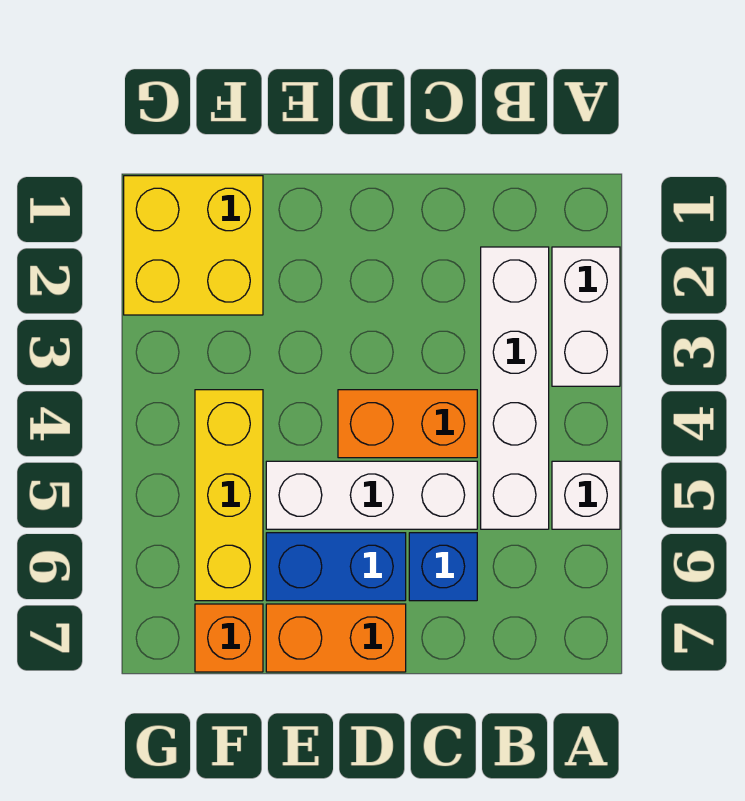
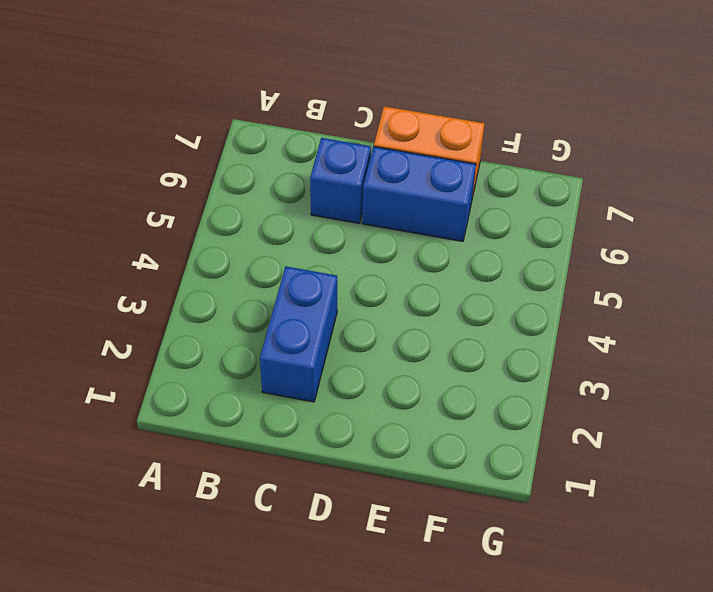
blue 1x2 brick [260,266,337,402] -> none
none -> white 1x2 brick [552,247,620,386]
none -> white 1x1 brick [552,461,620,529]

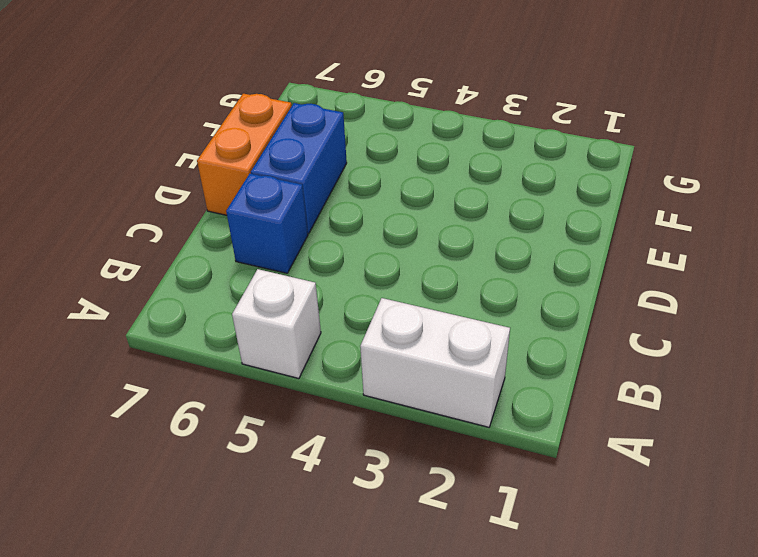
none -> white 1x4 brick [481,247,549,529]
none -> orange 1x2 brick [338,390,477,458]

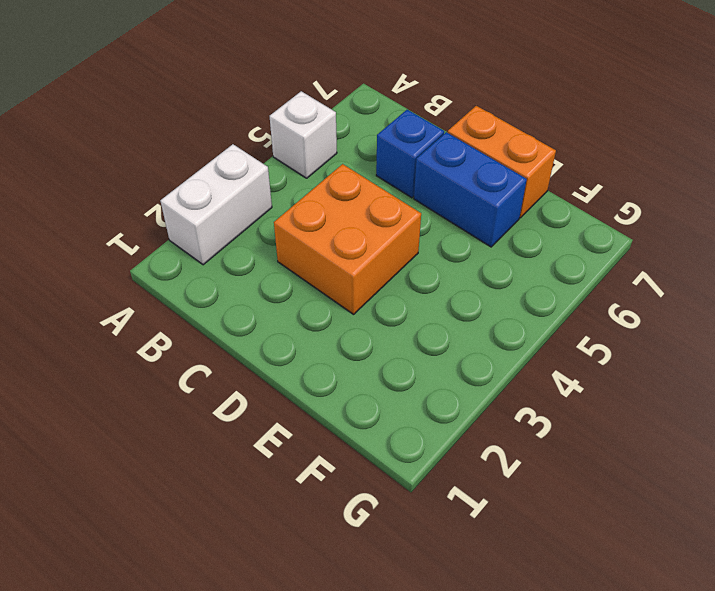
orange 2x2 brick [274,164,421,314] -> orange 1x2 brick [338,390,477,458]
none -> white 1x4 brick [481,247,549,529]
none -> white 1x3 brick [266,461,477,529]

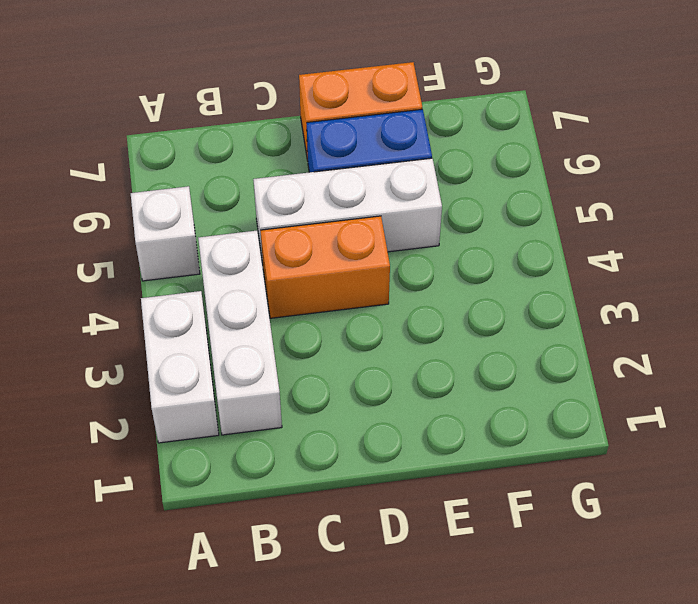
white 1x3 brick [198,231,282,435] -> white 1x4 brick [481,247,549,529]
none -> blue 1x1 brick [409,533,477,601]
none -> yellow 2x2 brick [124,176,263,315]

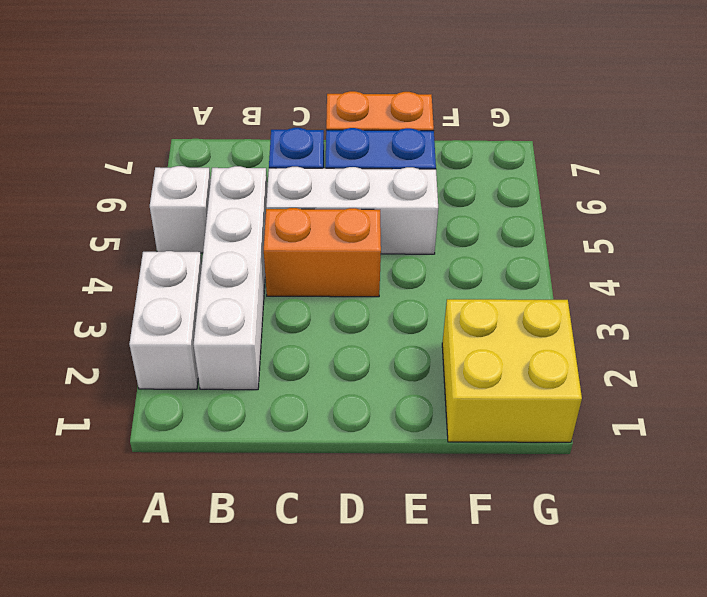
none -> yellow 1x3 brick [195,390,263,601]
none -> orange 1x1 brick [195,604,263,672]

